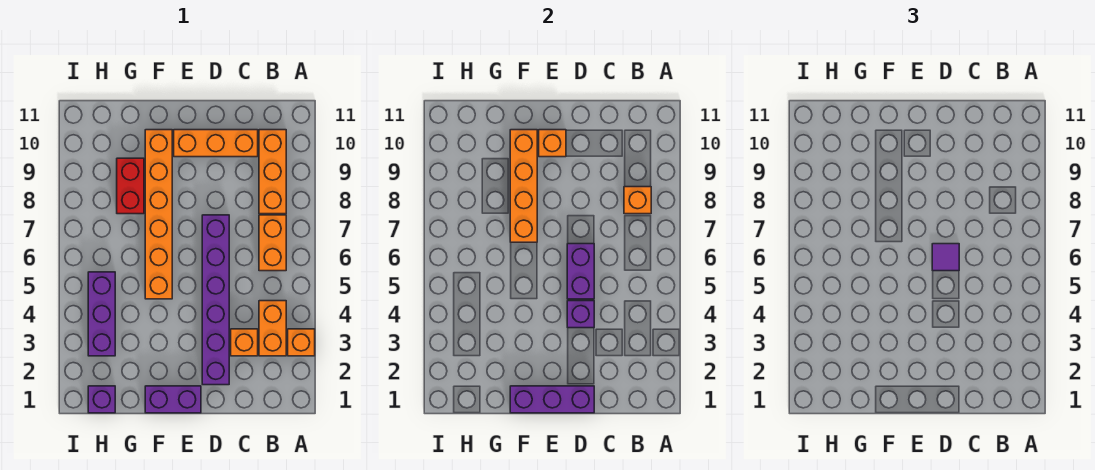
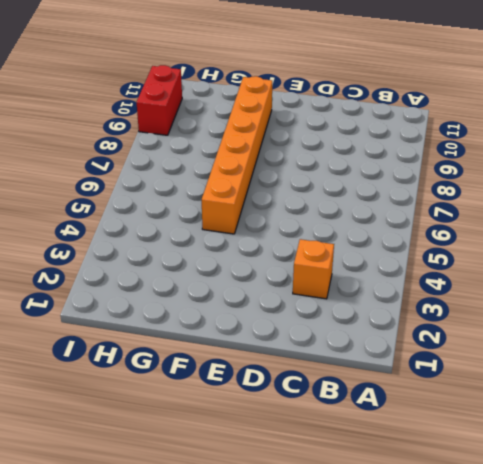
red 1x2 brick [137,65,182,135] -> red 1x2 brick moved to [117,158,144,214]
none -> orange 1x1 brick [288,329,315,356]
none -> orange 1x2 brick [259,301,286,356]
none -> orange 1x2 brick [259,215,286,271]

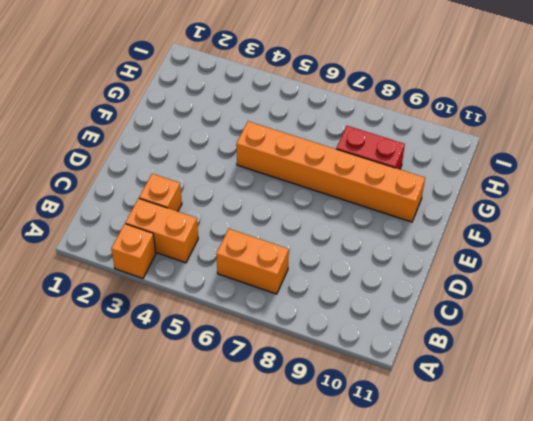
none -> orange 1x3 brick [259,130,286,214]
none -> orange 1x3 brick [174,130,258,157]
none -> purple 1x6 brick [202,215,229,385]

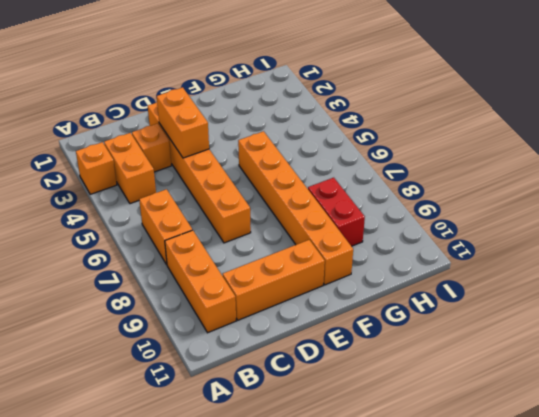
orange 1x6 brick [148,103,251,243] -> purple 1x6 brick [202,215,229,385]
orange 1x2 brick [157,87,209,158] -> purple 1x1 brick [567,301,594,328]
none -> purple 1x2 brick [145,386,201,413]
none -> purple 1x1 brick [88,386,115,413]
none -> purple 1x3 brick [88,272,115,356]

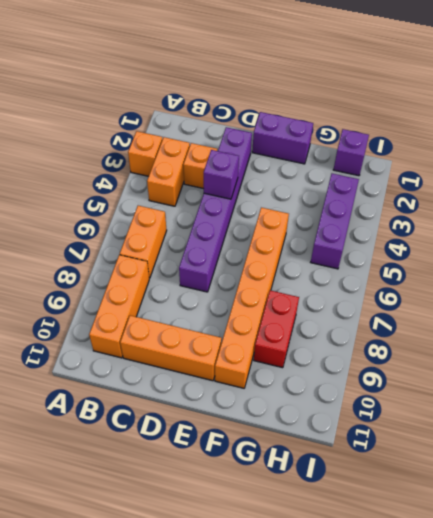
none -> orange 1x1 brick [624,187,651,214]
none -> purple 1x3 brick [510,386,594,413]
none -> purple 1x2 brick [567,244,594,299]

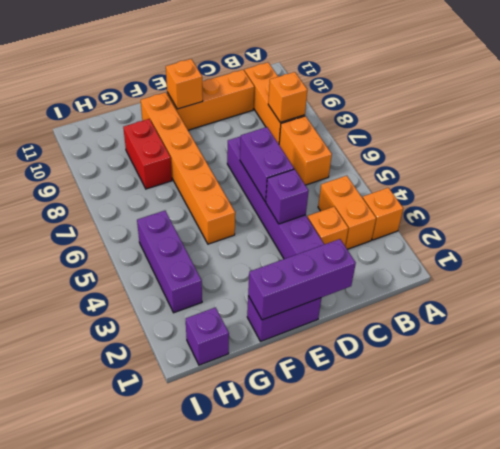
none -> orange 1x4 brick [510,130,537,242]
none -> purple 1x1 tile [932,244,959,271]

